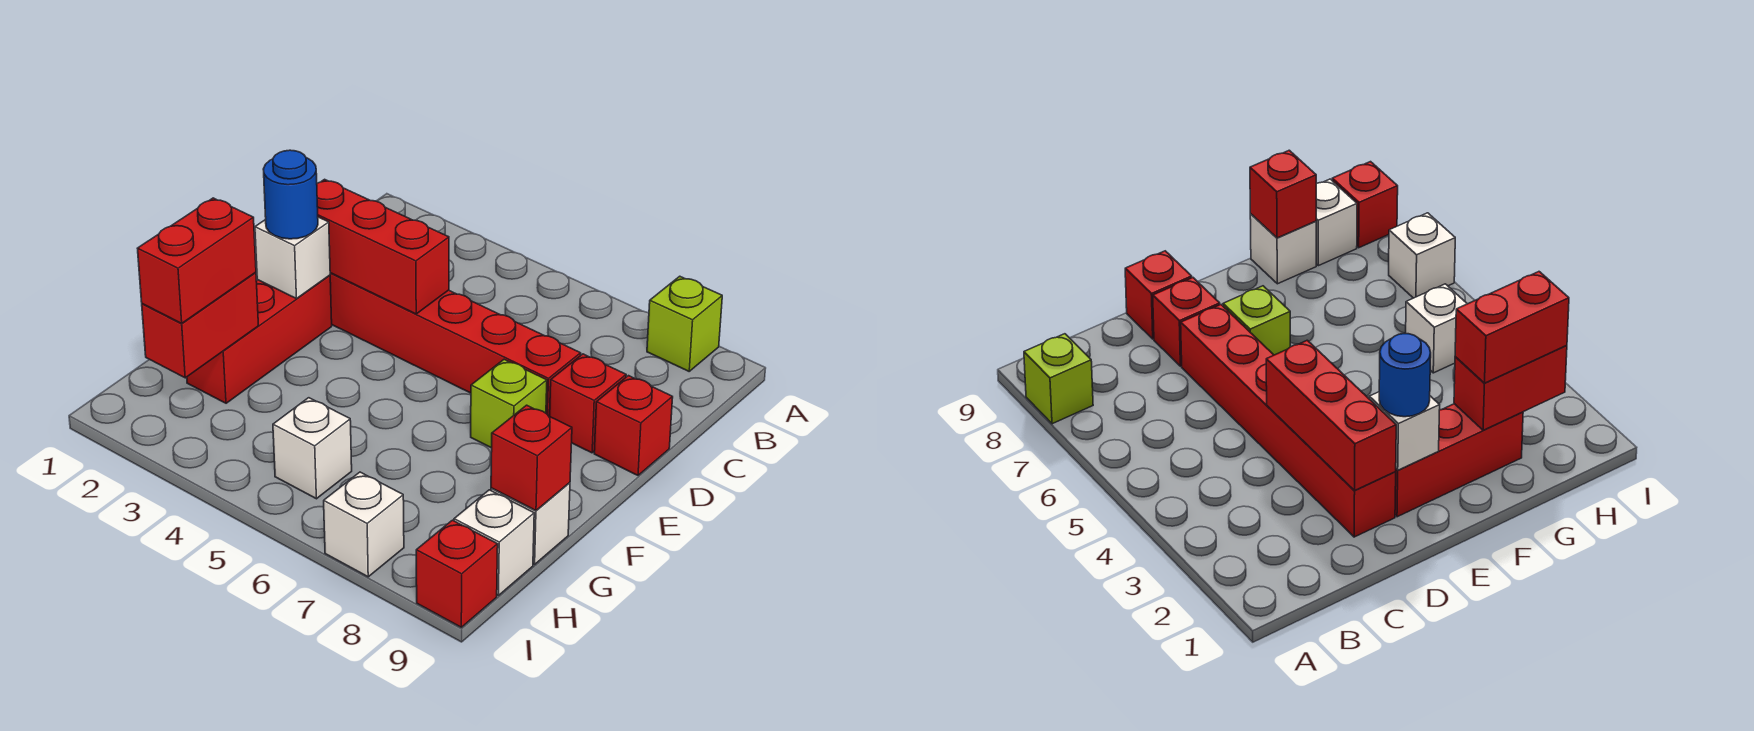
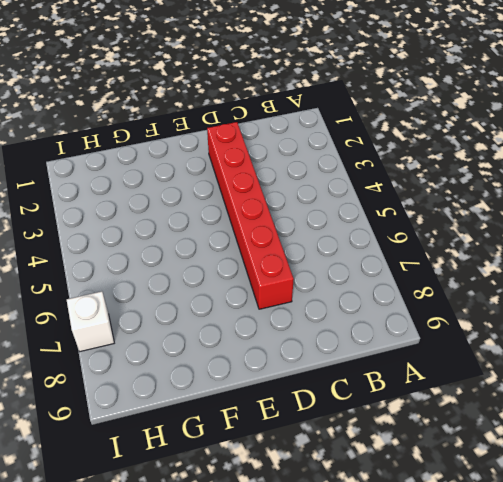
none -> lime 1x1 brick [647,276,722,371]
none -> red 1x1 brick [550,354,626,453]
none -> red 1x1 brick [594,376,673,475]

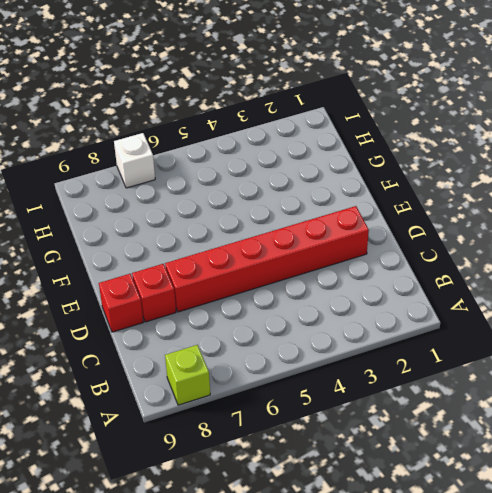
none -> red 1x3 brick [187,275,332,403]
none -> lime 1x1 brick [471,359,547,448]
none -> white 1x1 brick [491,483,570,564]

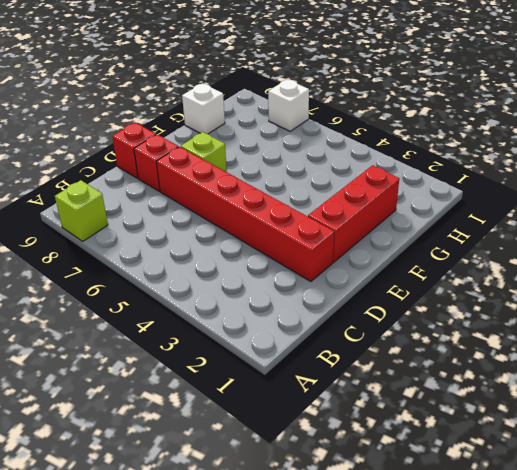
none -> white 1x1 brick [273,398,352,499]
none -> white 1x1 brick [454,490,534,595]
none -> red 1x1 brick [416,520,498,627]

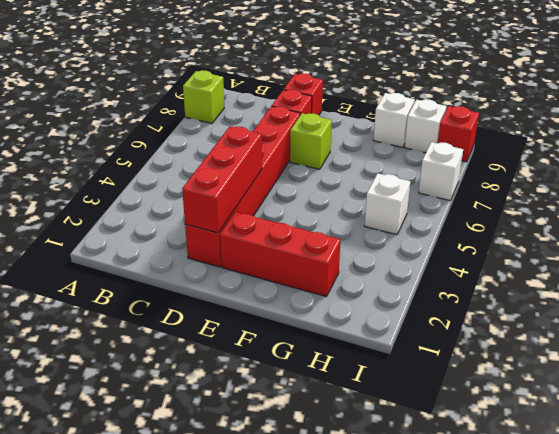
none -> white 1x1 brick [255,217,330,299]
none -> red 1x2 brick [142,272,259,378]
none -> red 1x1 brick [491,405,572,511]

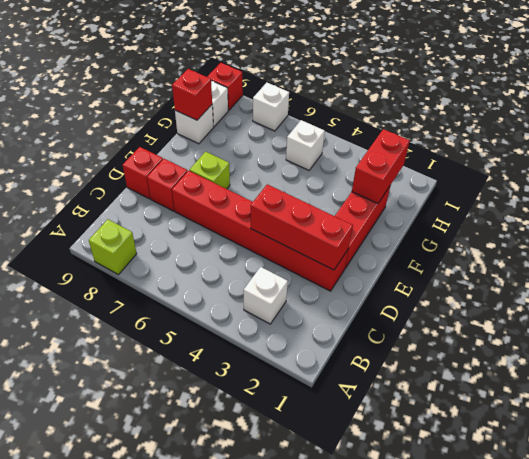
white 1x1 brick [244,267,288,324] -> white 1x1 brick moved to [255,217,330,299]
none -> blue 1x1 round brick [263,150,318,239]
none -> red 1x2 brick [138,198,256,323]

